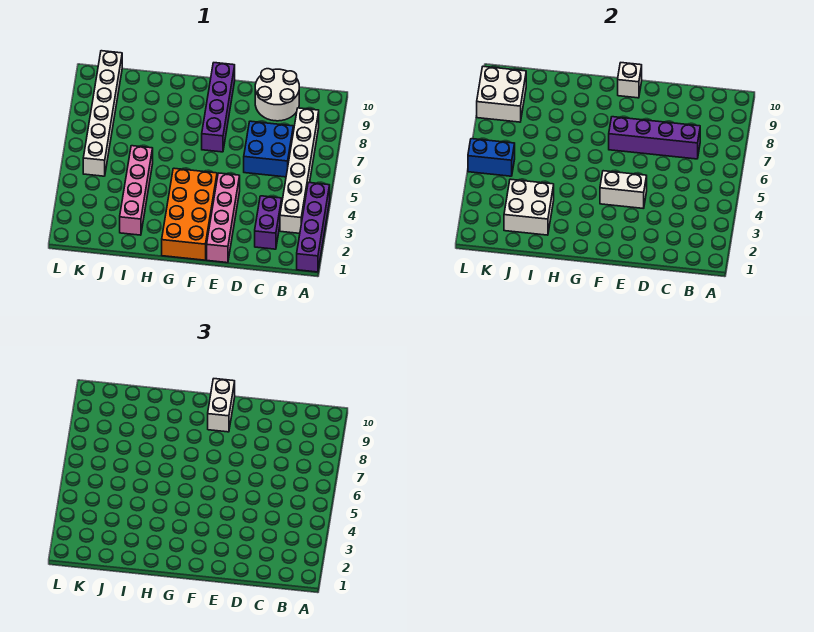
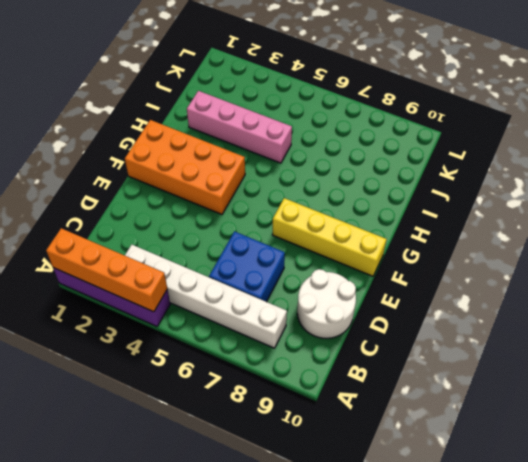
orange 1x4 brick [46,228,167,312] -> none
yellow 1x4 brick [272,198,387,276] -> purple 1x4 brick [202,63,235,152]
none -> purple 1x2 brick [255,196,282,249]
none -> pink 1x4 brick [207,173,240,263]
none -> white 1x6 brick [83,51,122,176]

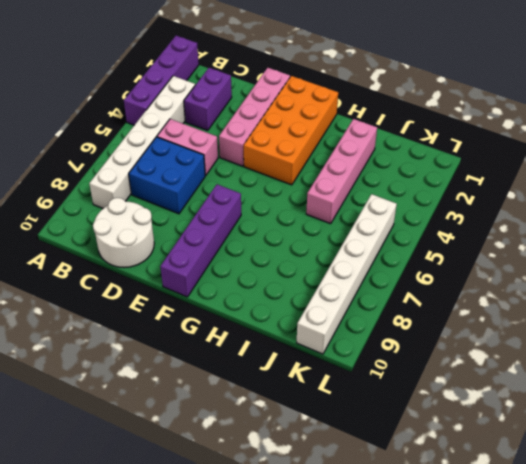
pink 1x2 brick [157,119,218,176] -> none
none -> purple 1x4 brick [609,117,700,159]
none -> white 1x2 brick [600,171,647,209]
none -> white 1x1 brick [618,63,642,98]

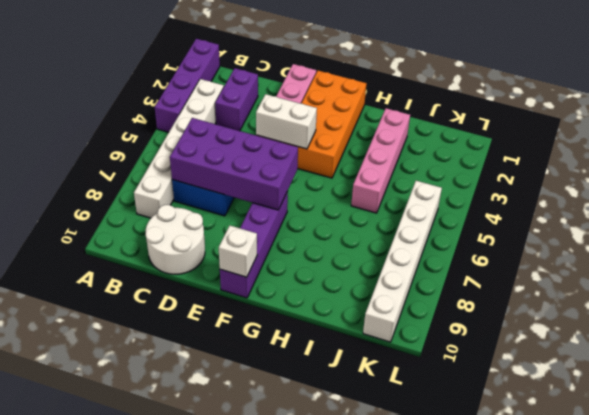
purple 2x4 brick [170,118,298,210] -> purple 1x4 brick [609,117,700,159]
none -> white 2x2 brick [504,179,554,235]
none -> blue 1x2 brick [468,139,515,176]
none -> white 2x2 brick [477,66,526,122]

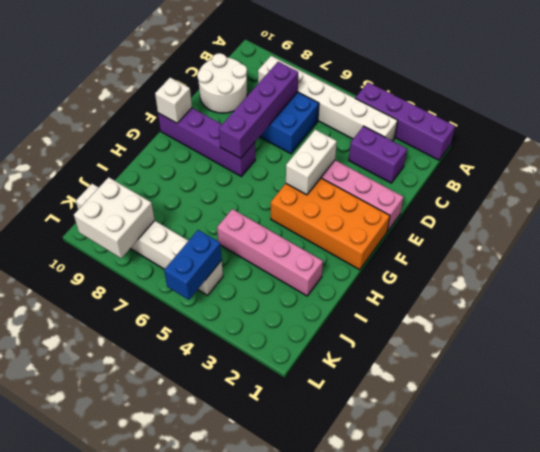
none -> white 2x2 brick [504,179,554,235]
none -> white 1x2 brick [208,379,235,432]

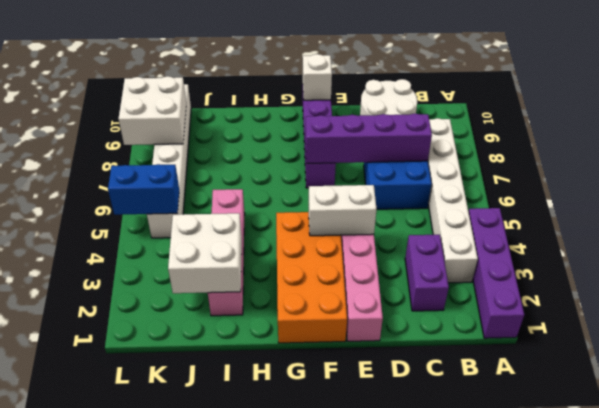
none -> white 1x2 brick [208,379,235,432]

